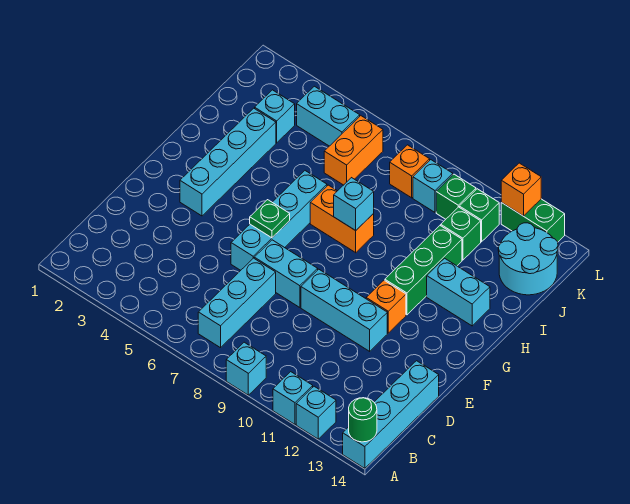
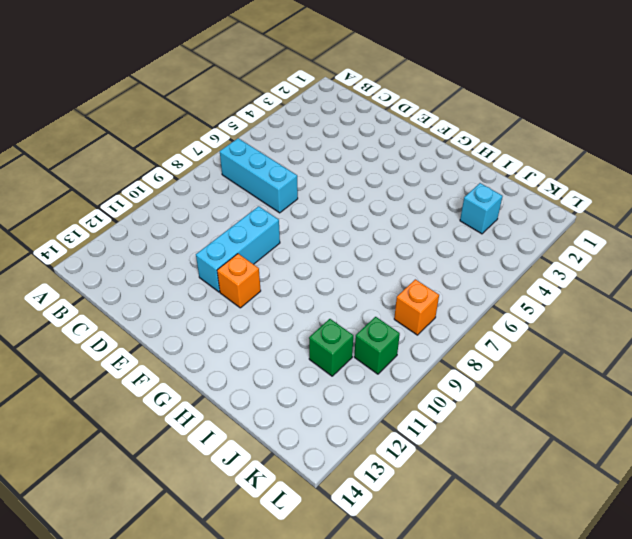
none -> cyan 1x1 brick [226,342,266,395]
none -> cyan 1x1 brick [273,372,313,424]
none -> cyan 1x1 brick [296,386,336,439]

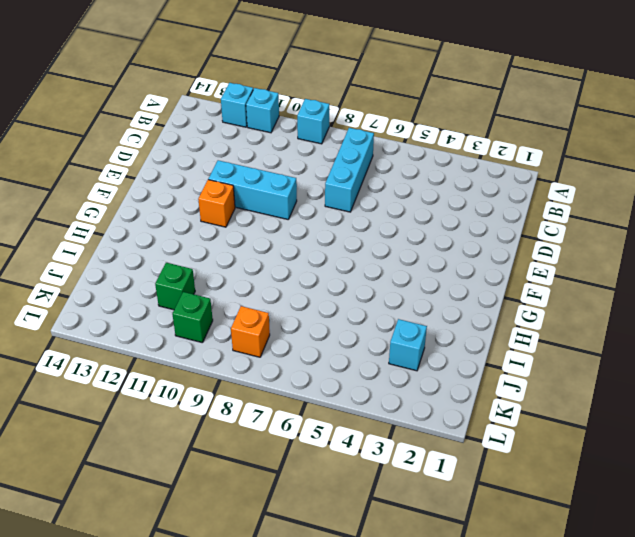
none -> cyan 1x4 brick [343,361,439,468]
none -> cyan 1x4 brick [231,171,327,270]
none -> cyan 1x2 brick [254,240,318,307]

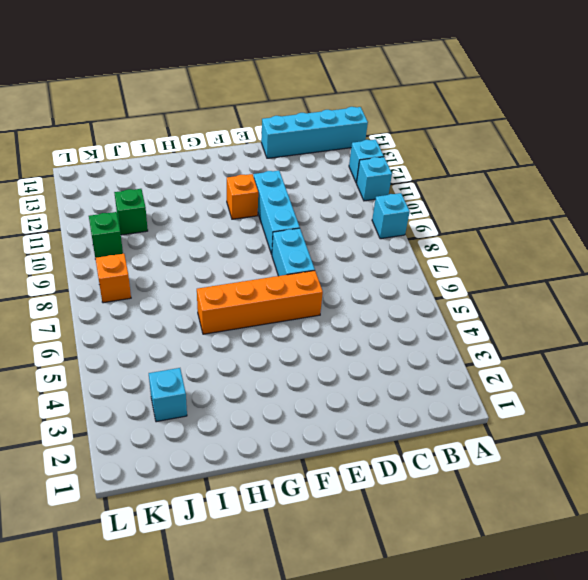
orange 1x4 brick [197,271,323,334] -> cyan 1x4 brick [231,171,327,270]
none -> cyan 1x3 brick [198,258,276,348]
none -> cyan 1x4 brick [180,108,276,216]
none -> green 1x3 brick [385,226,462,315]

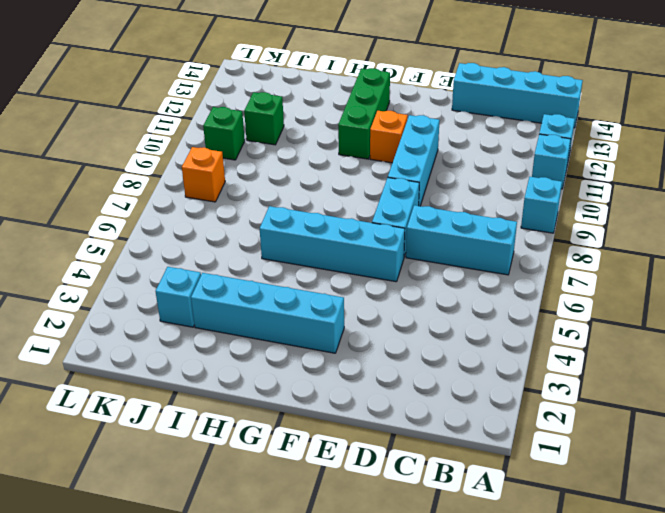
green 1x3 brick [338,68,390,159] -> green 1x3 brick turned to [385,226,462,315]
none -> orange 1x2 brick [310,185,374,253]
none -> cyan 1x2 brick [427,258,490,326]
none -> orange 1x2 brick [324,116,383,185]

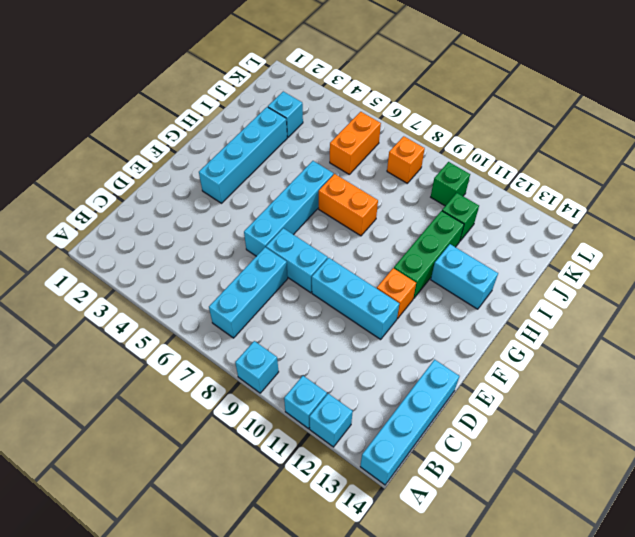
none -> cyan 2x2 round brick [498,223,558,295]
none -> cyan 1x2 brick [297,86,360,146]
none -> cyan 1x1 brick [413,160,453,212]

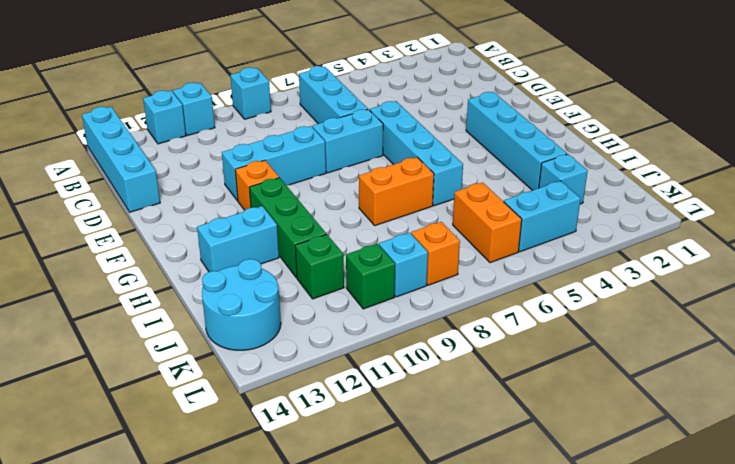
none -> green 1x1 brick [459,189,499,242]
none -> green 1x2 brick [501,199,565,242]
none -> green 1x1 round brick [349,398,377,442]

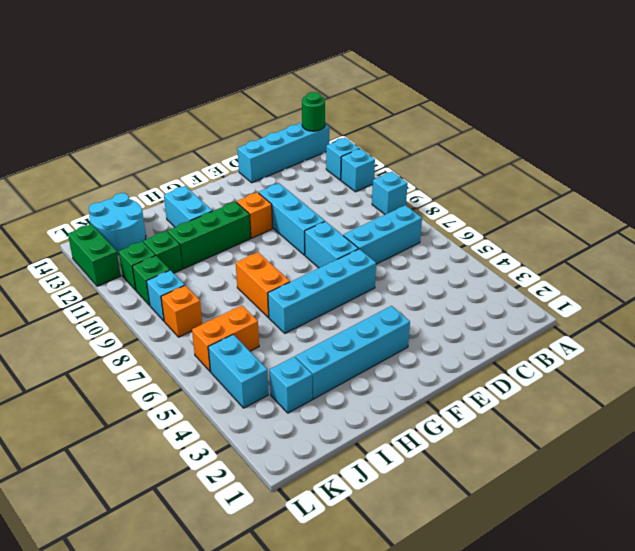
none -> green 1x1 plate [250,200,290,238]
none -> cyan 1x1 brick [334,178,374,231]
none -> orange 1x1 brick [501,163,541,216]

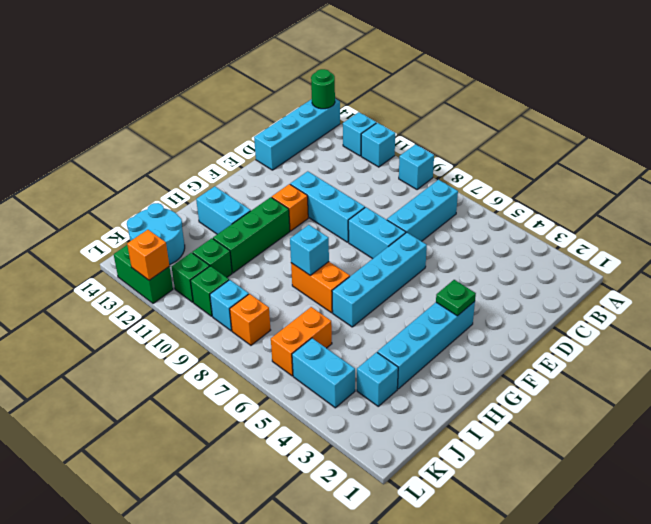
green 1x1 plate [436,280,476,316] -> green 1x1 plate moved to [250,200,290,238]

